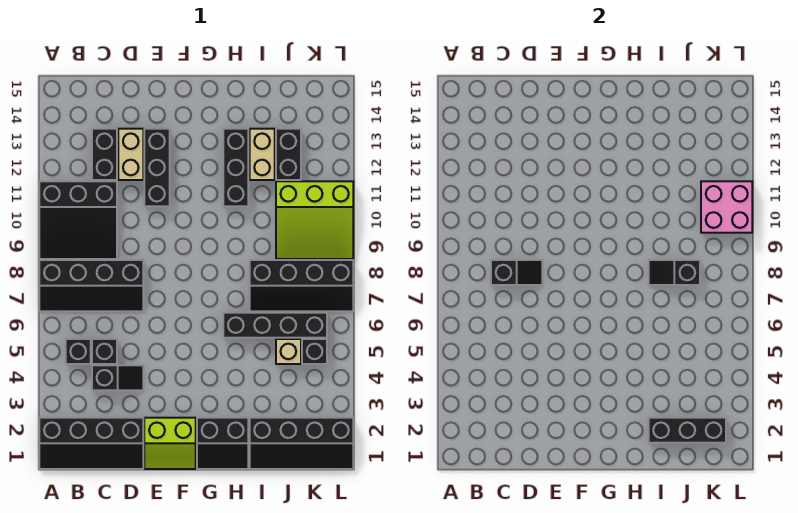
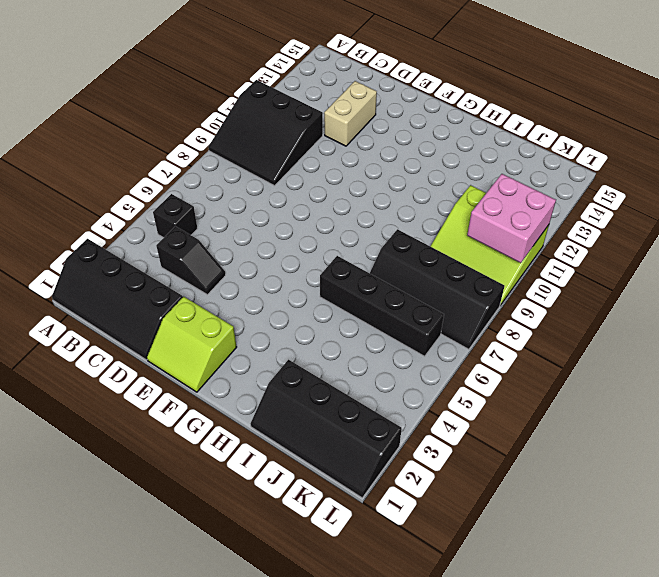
none -> black 2x4 slope [39,260,143,311]
none -> black 1x1 brick [92,339,117,364]
none -> black 1x2 brick [92,129,117,180]

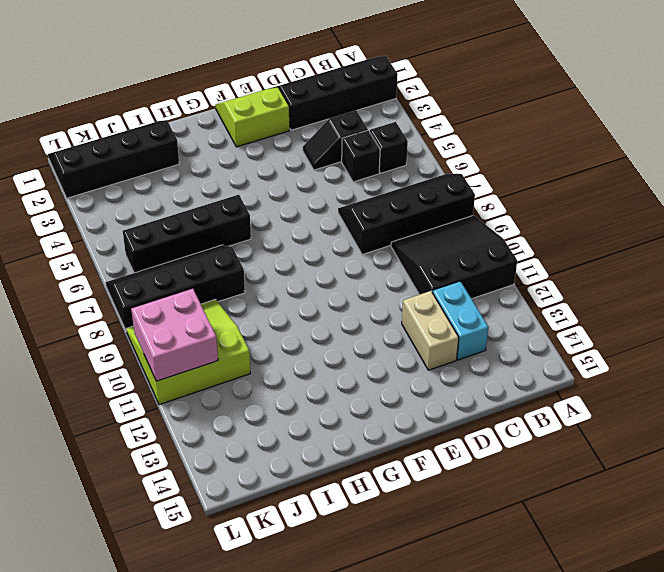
cyan 1x2 brick [432,281,489,360] -> black 1x2 brick [92,129,117,180]
none -> black 1x3 brick [144,129,170,206]
none -> black 2x2 slope [197,418,248,469]
none -> black 1x3 brick [223,129,248,206]

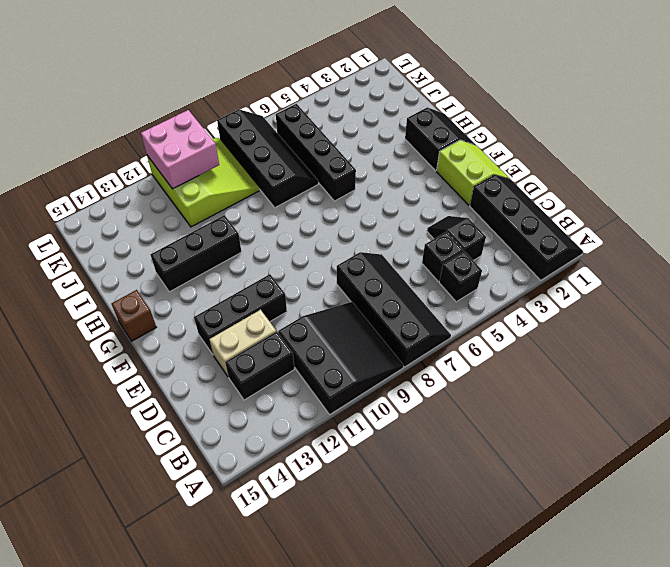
brown 1x1 brick [112,290,156,341] -> none
none -> black 2x4 slope [250,418,353,469]
none -> tan 1x2 brick [250,129,275,180]
none -> tan 1x1 brick [276,339,301,364]

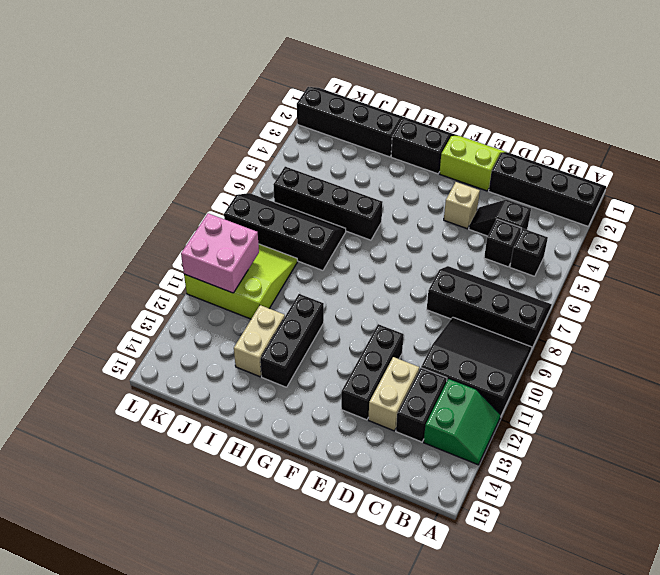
green 2x2 slope [424,379,501,465] -> none
tan 1x1 brick [444,182,480,229] -> tan 1x1 brick moved to [276,339,301,364]
none -> black 1x2 brick [276,129,301,180]
none -> black 1x1 brick [302,339,327,364]
none -> black 1x2 slope [491,260,542,285]

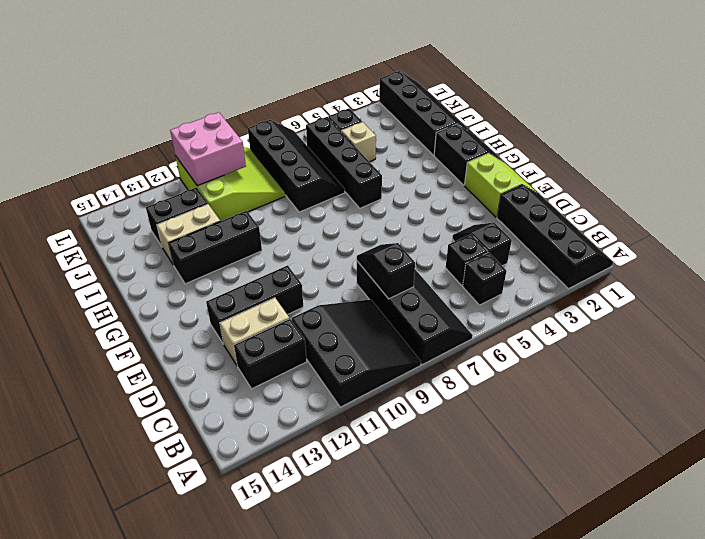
none -> black 1x3 brick [649,418,726,443]
none -> black 1x2 slope [649,260,700,285]

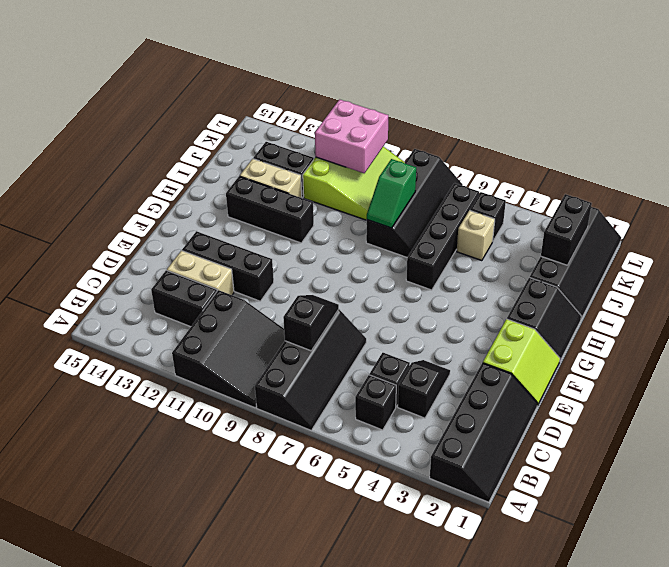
green 1x2 slope [367,159,416,228] -> black 1x2 slope [649,260,700,285]
black 1x2 brick [541,194,592,265] -> black 1x3 brick [649,418,726,443]

